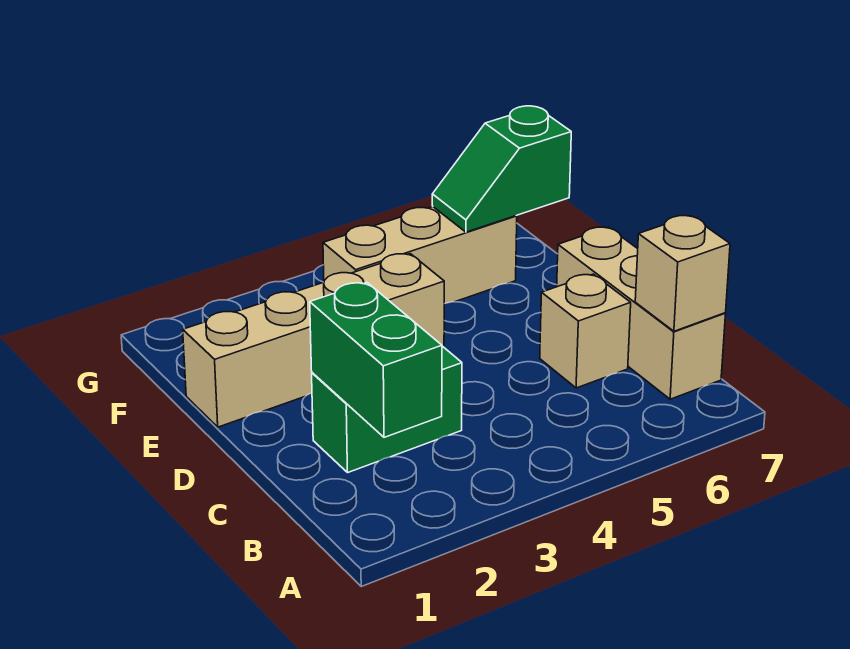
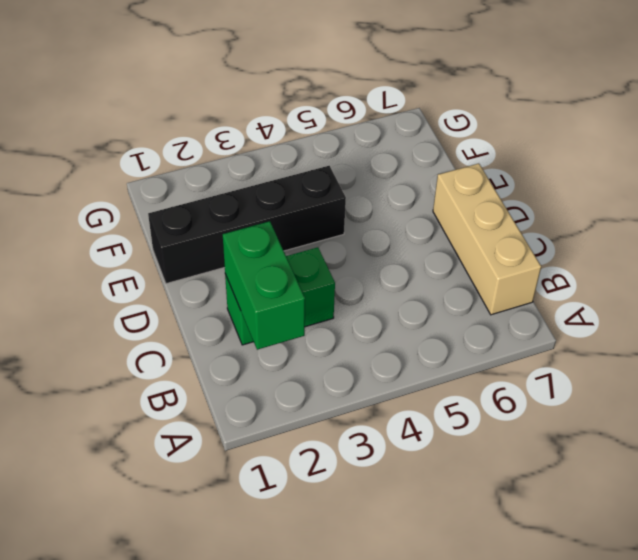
black 1x4 brick [148,166,346,284] -> tan 1x4 brick [183,254,444,427]
none -> tan 1x1 brick [540,274,631,388]
none -> tan 1x3 brick [323,207,517,304]

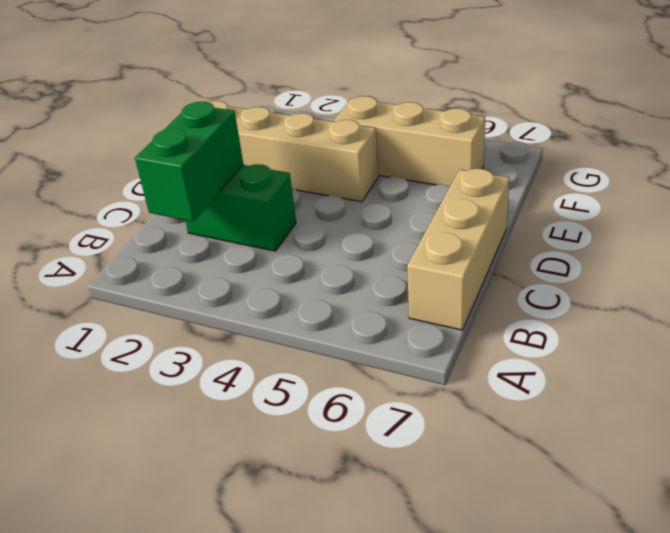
none -> tan 1x1 brick [540,274,631,388]
none -> tan 1x1 brick [635,216,730,331]

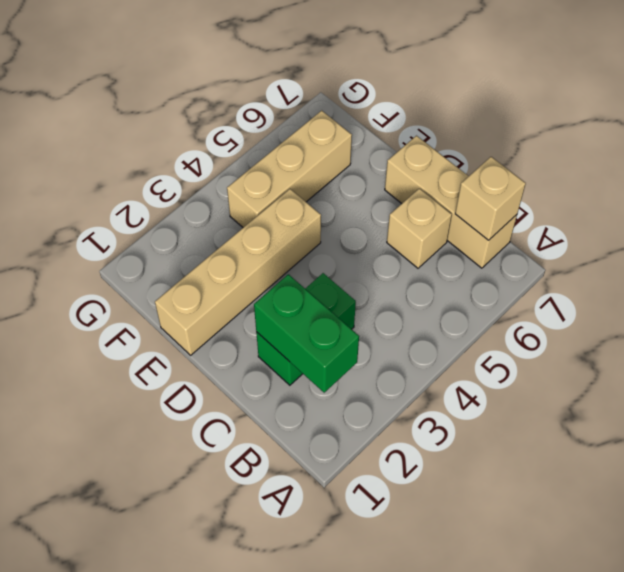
none -> green 1x2 slope [432,106,571,232]

